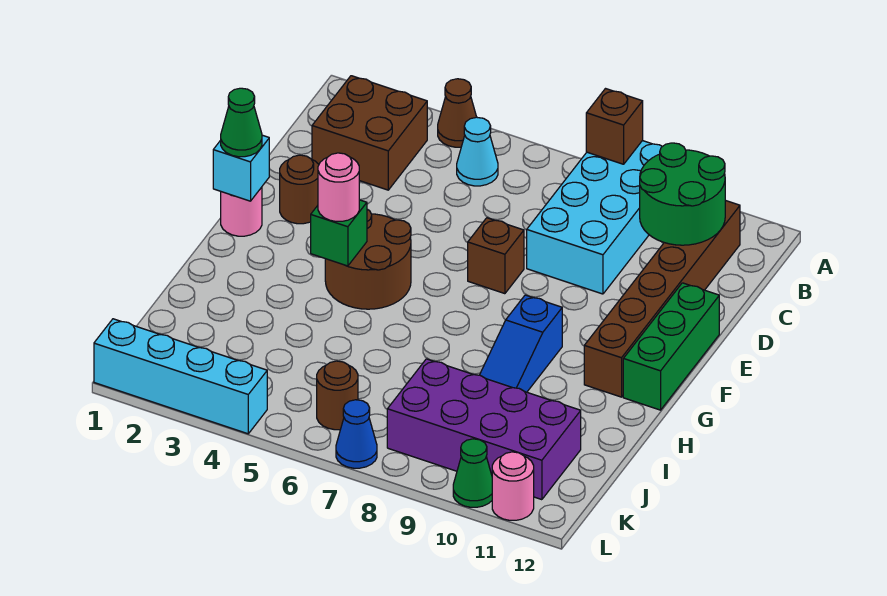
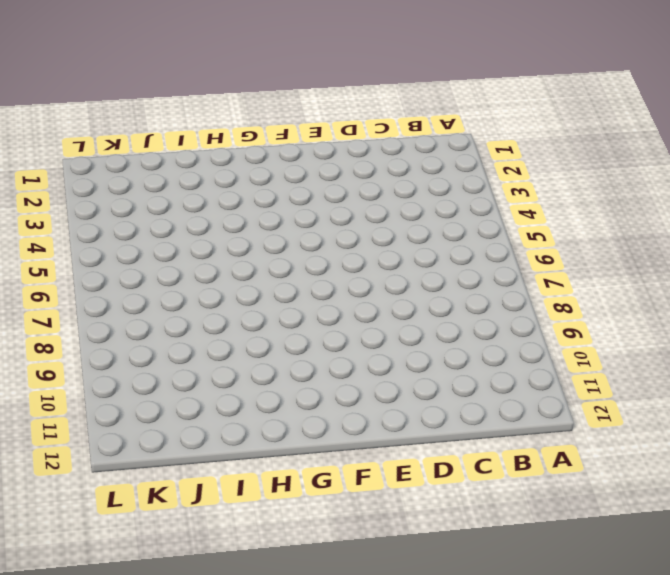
none -> brown 1x1 cone [438,79,476,147]
none -> cyan 2x4 brick [527,141,662,294]
none -> brown 2x2 brick [312,76,427,190]

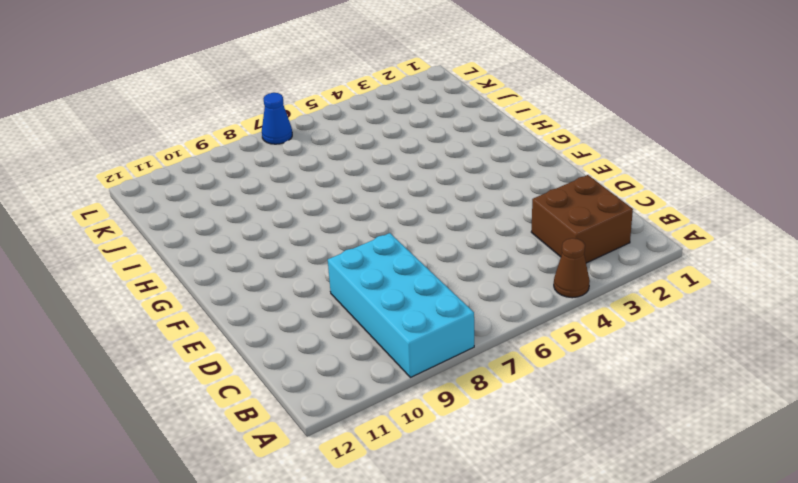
none -> cyan 1x1 cone [457,117,498,186]
none -> brown 1x6 brick [584,200,740,397]
none -> brown 1x1 round brick [280,155,319,224]

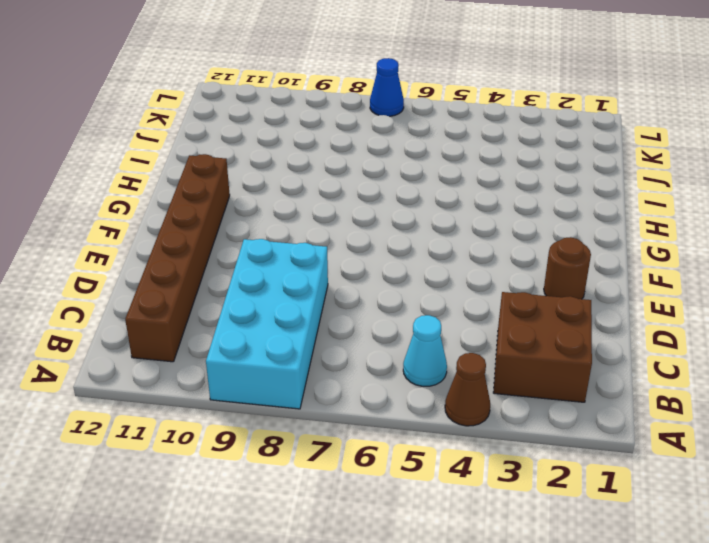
none -> brown 1x1 brick [468,218,524,294]
none -> green 1x3 brick [623,283,719,410]
none -> pink 1x1 round brick [221,187,262,236]

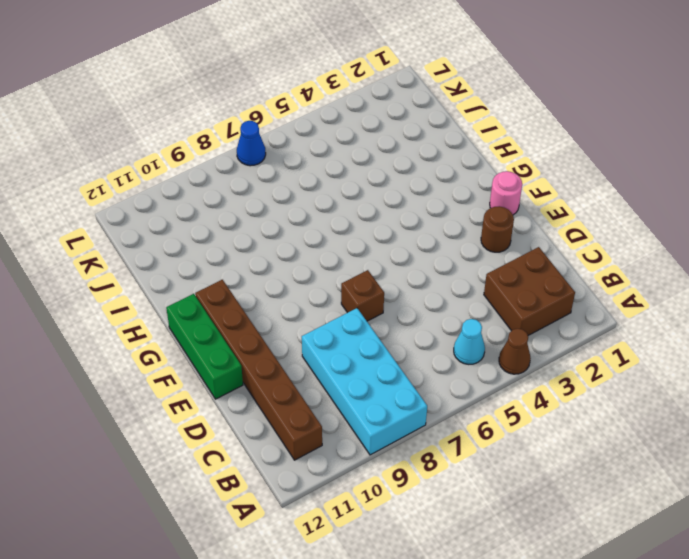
none -> brown 2x2 round brick [325,209,411,309]
none -> blue 1x3 slope [480,295,562,392]
none -> purple 2x4 brick [387,359,581,500]

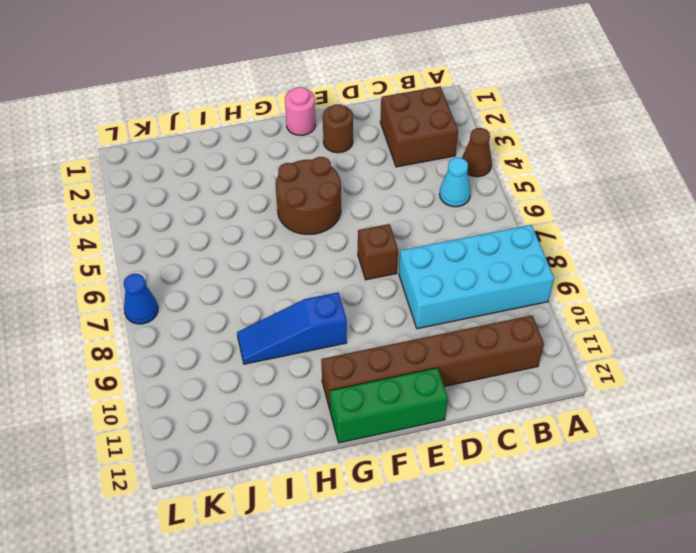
none -> purple 2x4 brick [387,359,581,500]
none -> brown 1x1 round brick [317,361,358,430]
none -> cyan 1x4 brick [94,319,267,434]

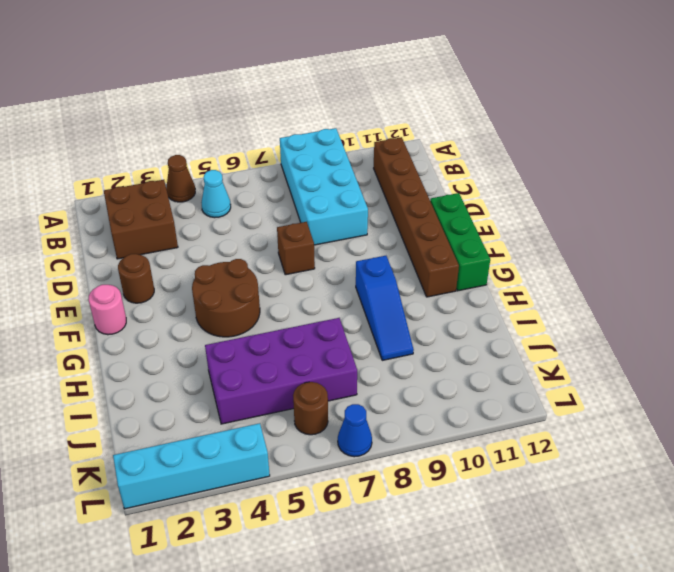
purple 2x4 brick [205,318,357,424] -> purple 2x4 brick moved to [387,359,581,500]
none -> green 1x1 cone [453,439,492,507]
none -> pink 1x1 round brick [492,452,534,520]
none -> brown 1x1 brick [586,89,643,164]

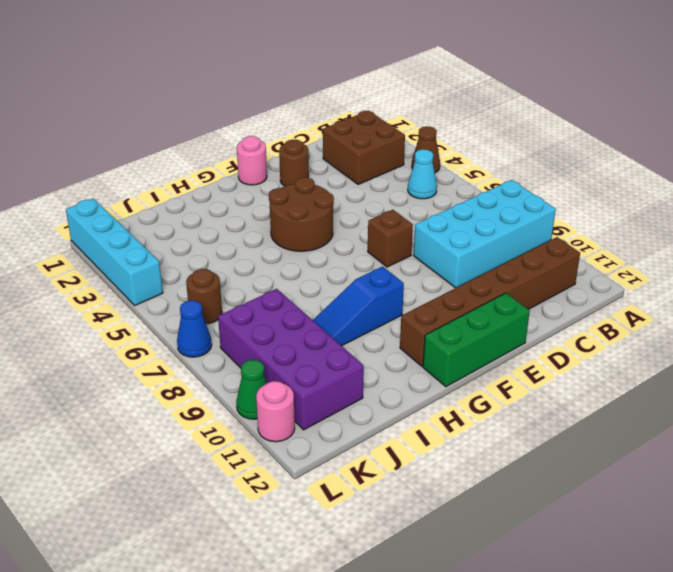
none -> brown 1x1 brick [586,89,643,164]
none -> green 2x2 round brick [640,143,725,245]
none -> cyan 1x1 brick [213,135,269,201]

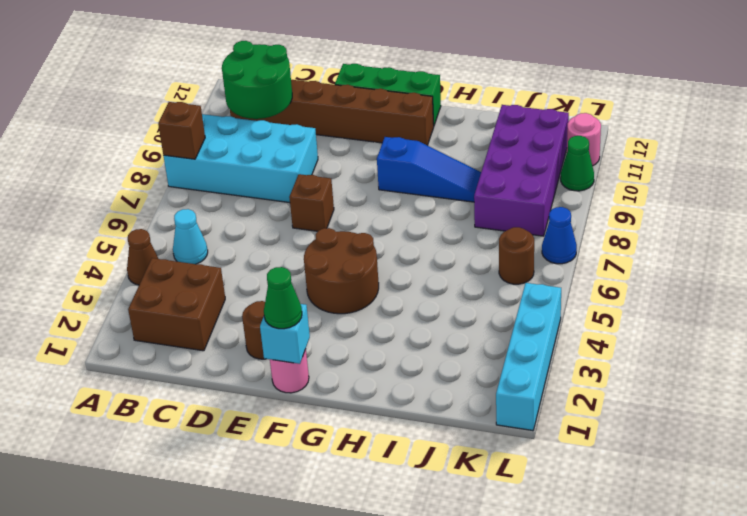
none -> green 1x1 brick [311,200,367,266]
none -> pink 1x1 round brick [318,153,359,221]

